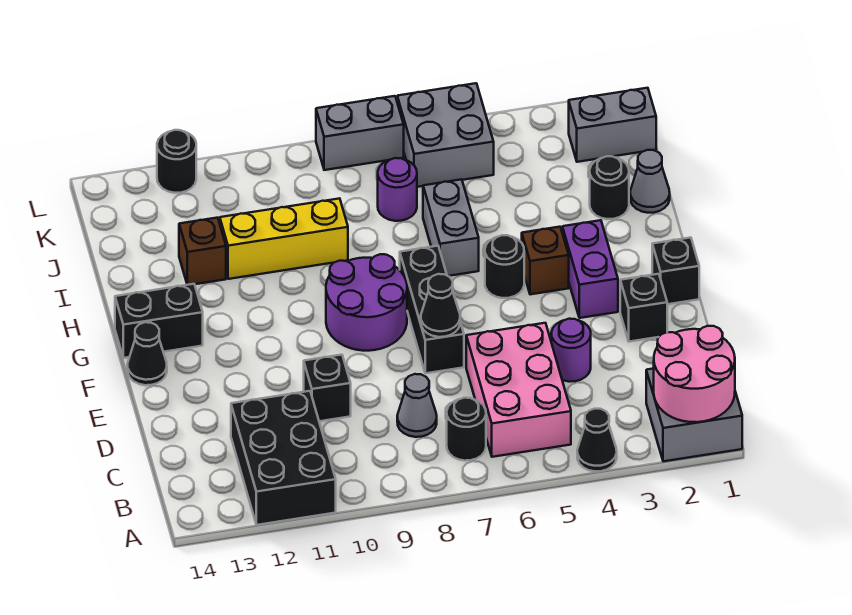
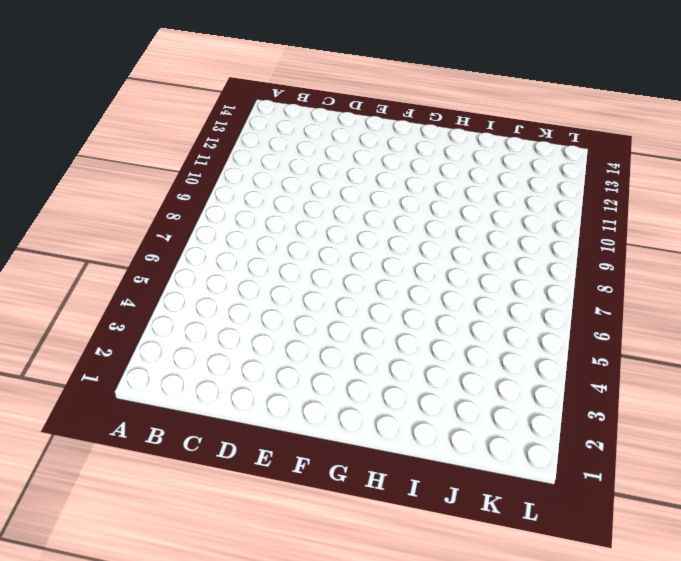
none -> grey 2x2 brick [646,369,742,461]
none -> black 1x1 cone [577,409,617,471]
none -> black 2x3 brick [231,391,336,525]

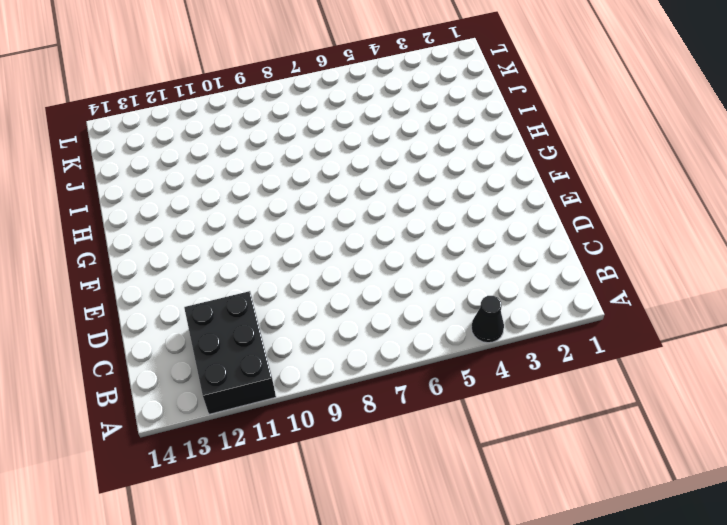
none -> grey 2x2 brick [646,369,742,461]
none -> pink 2x3 brick [466,323,571,457]
none -> black 1x1 round brick [447,398,486,461]

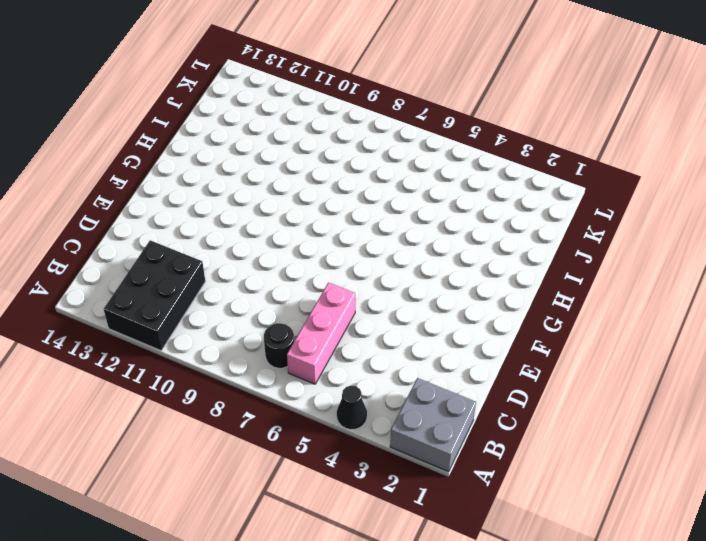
pink 1x3 brick [287,283,355,384] -> pink 2x3 brick [466,323,571,457]
none -> grey 1x1 cone [397,374,437,437]
none -> purple 1x1 round brick [551,319,591,382]
none -> black 1x1 brick [304,355,351,421]

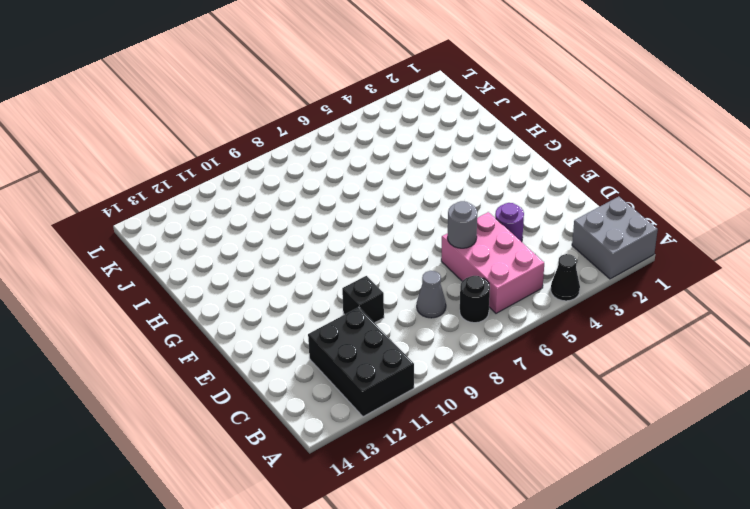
grey 1x1 round brick [448,201,477,248] -> none
none -> black 1x1 brick [620,274,667,342]
none -> black 1x3 brick [400,246,464,373]
none -> black 1x1 brick [652,238,699,304]

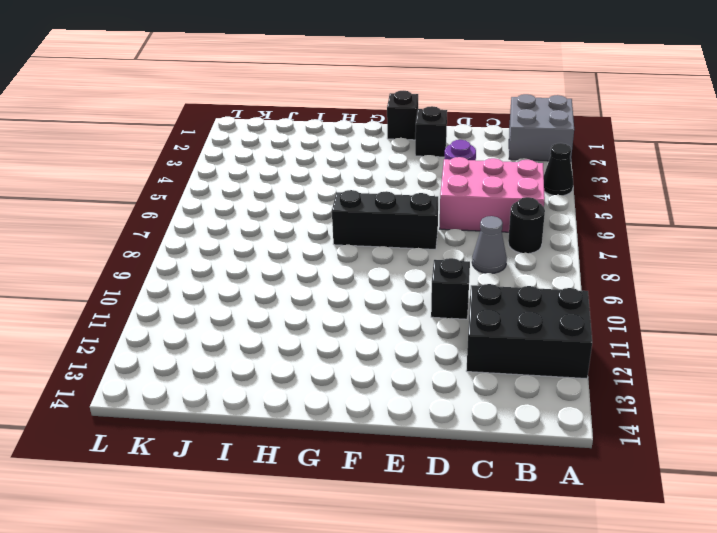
none -> purple 1x2 brick [562,220,618,318]
none -> purple 2x2 round brick [326,254,407,351]
none -> black 1x1 cone [127,322,167,385]

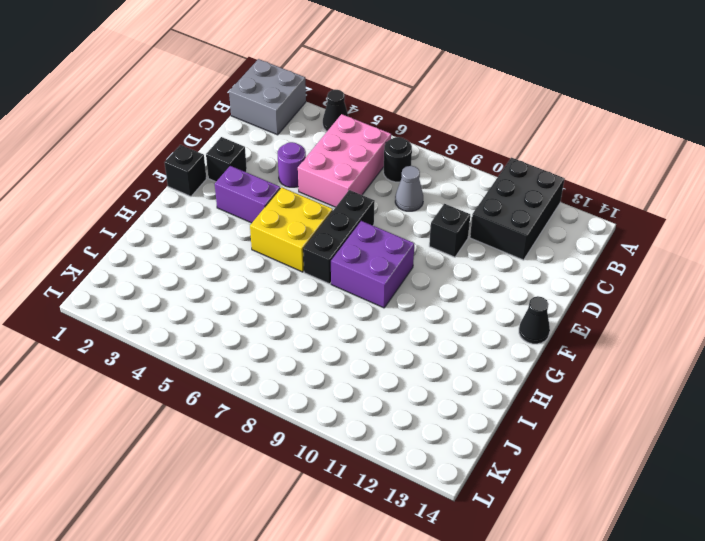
purple 1x2 brick [215,166,280,223] -> purple 1x2 brick turned to [562,220,618,318]
yellow 2x2 brick [250,187,333,272] -> black 1x1 round brick [485,235,524,298]
purple 2x2 brick [331,221,414,308] -> purple 2x2 round brick [326,254,407,351]
none -> brown 1x1 brick [522,227,569,294]
none -> black 1x2 brick [115,284,203,358]
none -> grey 1x2 brick [423,179,479,276]

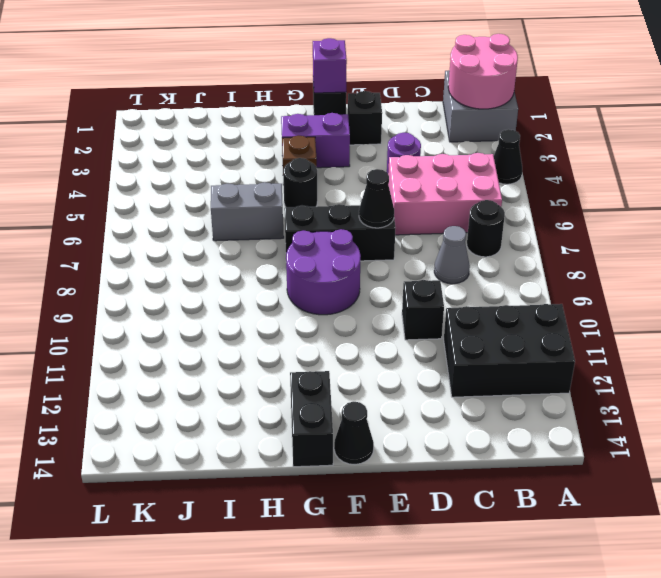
purple 1x1 brick [313,38,347,93] -> none
none -> grey 1x1 cone [630,150,670,213]
none -> black 1x1 round brick [590,156,629,219]
none -> yellow 1x3 brick [220,198,348,279]

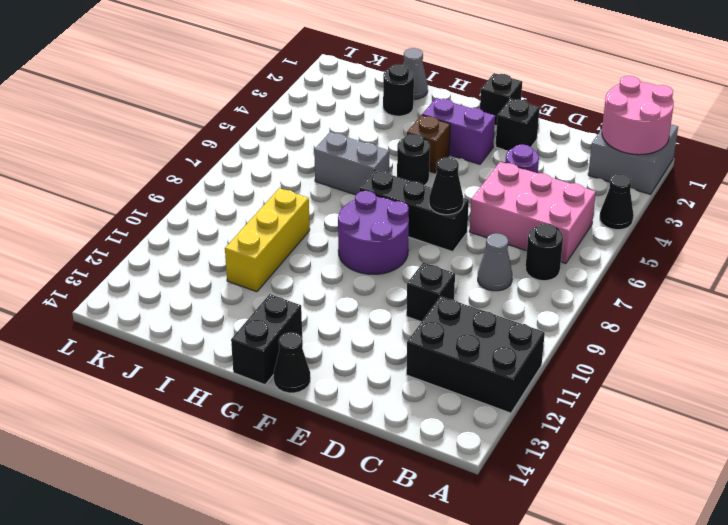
none -> brown 1x1 brick [179,218,226,285]
none -> purple 1x1 round brick [378,158,417,221]
none -> grey 1x2 brick [569,88,656,162]

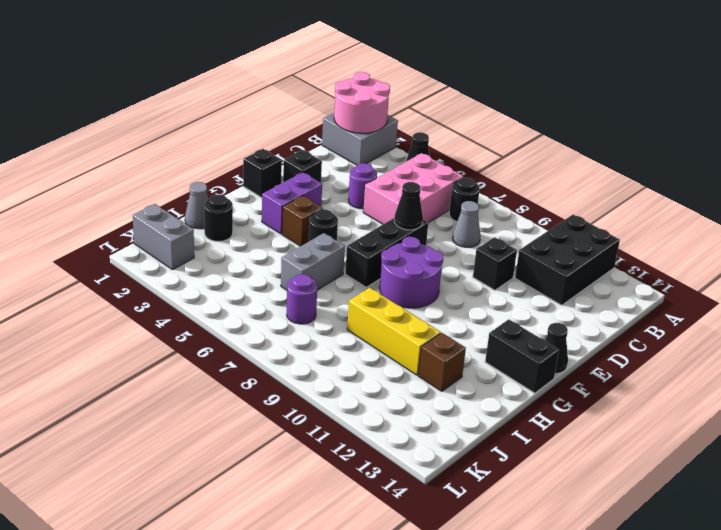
none -> grey 2x2 brick [397,83,494,187]
none -> grey 1x2 brick [316,96,404,170]
none -> black 1x1 round brick [157,130,196,193]

